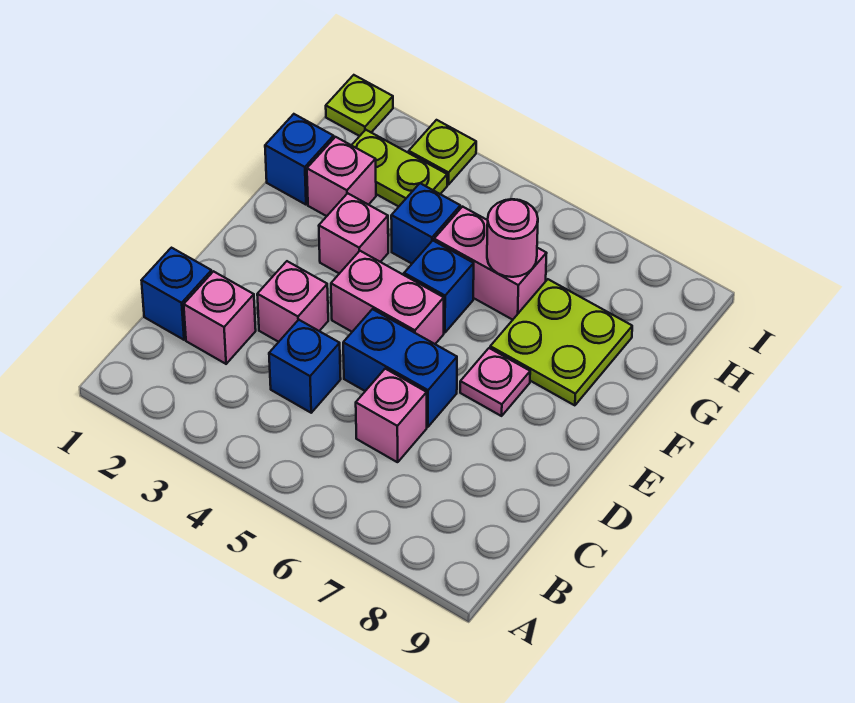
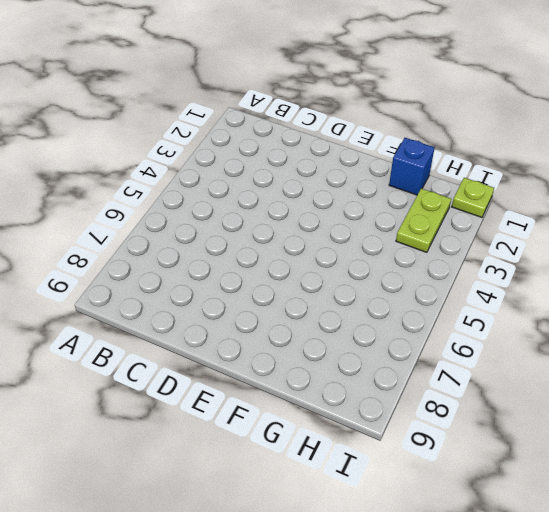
none -> blue 1x1 brick [141,248,212,340]
none -> pink 1x1 brick [184,271,256,364]
none -> blue 1x1 brick [269,320,341,413]

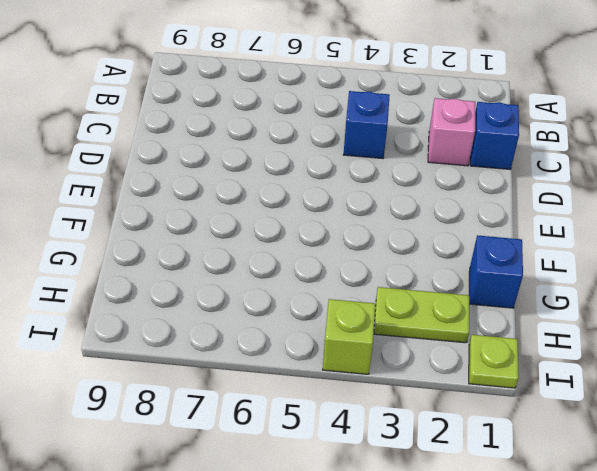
lime 1x1 brick [323,299,376,374] -> none
none -> pink 1x1 brick [356,369,427,462]
none -> pink 1x1 brick [257,261,328,342]
none -> blue 1x2 brick [343,309,457,427]

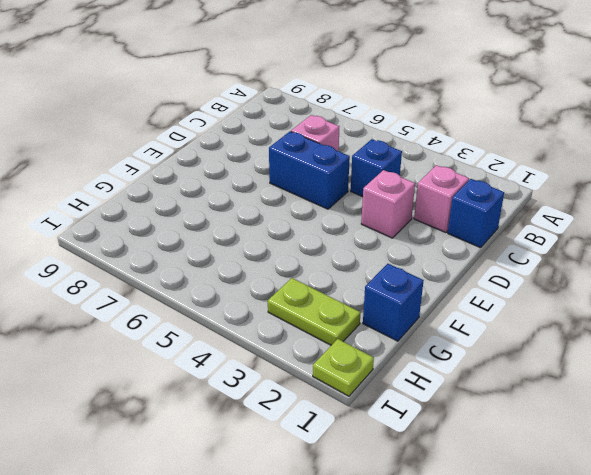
none -> pink 1x2 brick [331,251,444,344]
none -> pink 1x1 plate [460,348,530,416]
none -> pink 1x1 brick [319,193,388,274]

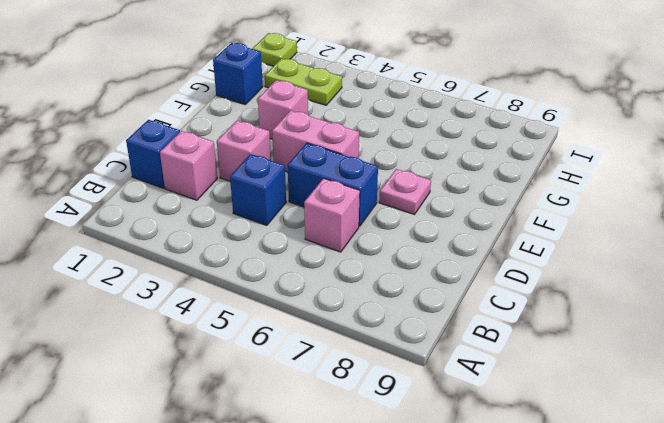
none -> blue 1x1 brick [404,241,474,333]
none -> lime 2x2 plate [490,279,632,405]
none -> pink 1x1 brick [307,137,376,216]

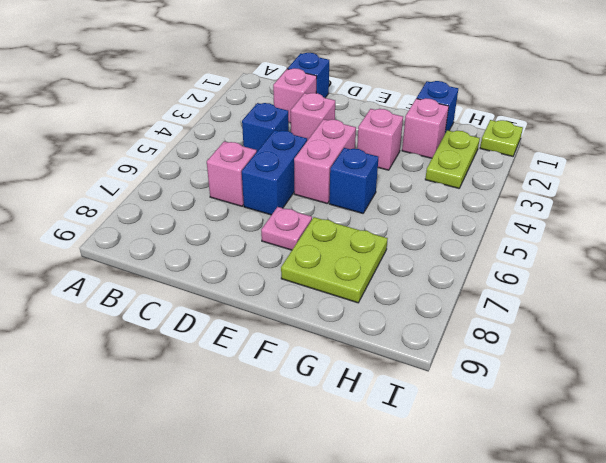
none -> blue 1x1 brick [391,183,460,263]
none -> pink 1x2 brick [434,207,547,320]
none -> lime 1x1 plate [409,120,476,185]

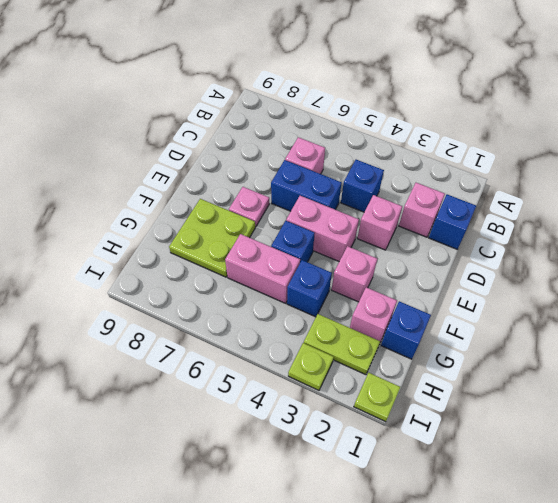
none -> pink 1x1 round brick [487,199,538,277]

